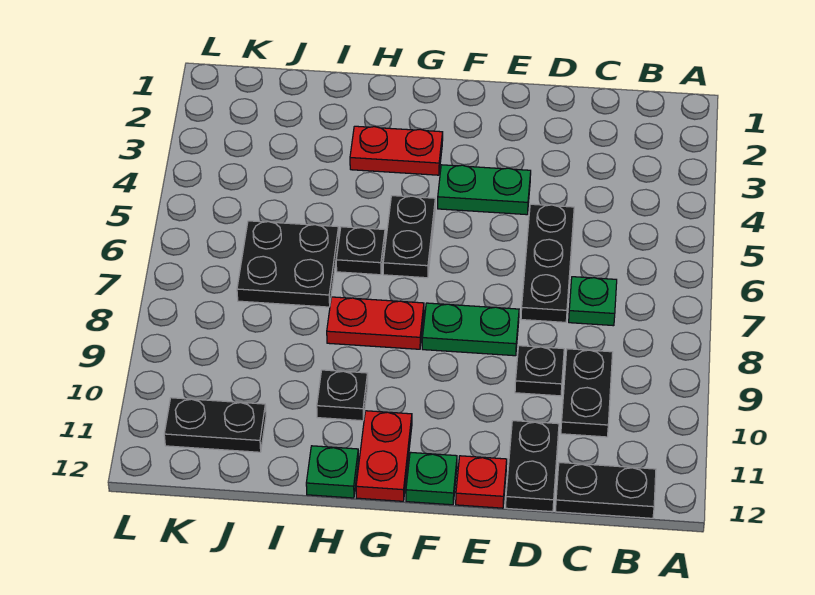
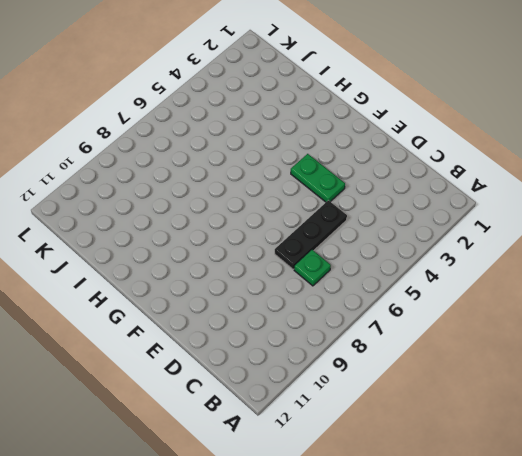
none -> black 1x2 plate [556,462,656,518]
none -> black 1x2 plate [561,349,613,437]
none -> black 1x1 plate [515,346,564,396]

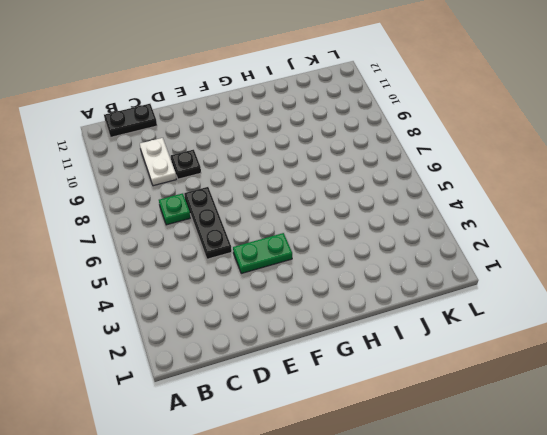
white 1x2 plate [140,138,176,186] -> black 1x2 plate [561,349,613,437]
none -> black 1x2 plate [506,421,559,512]
none -> green 1x2 plate [422,303,519,356]
none -> red 1x1 plate [456,456,507,508]

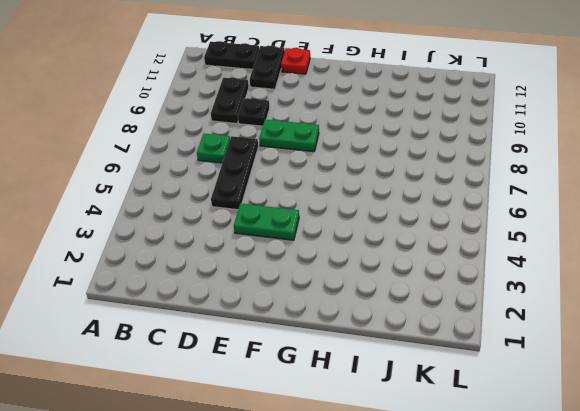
none -> green 1x1 plate [406,452,457,505]
none -> red 1x2 plate [350,126,443,175]
none -> black 1x2 plate [383,196,435,278]

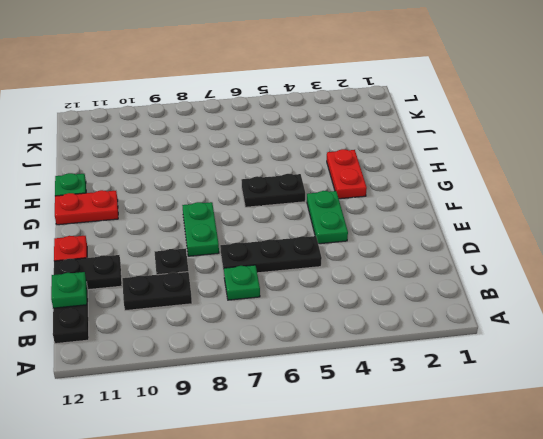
green 1x1 plate [51,272,87,308] -> green 1x1 plate moved to [406,452,457,505]
none -> red 1x2 plate [327,297,424,349]
none -> black 1x1 plate [336,227,385,275]
none -> black 1x1 plate [317,370,368,421]

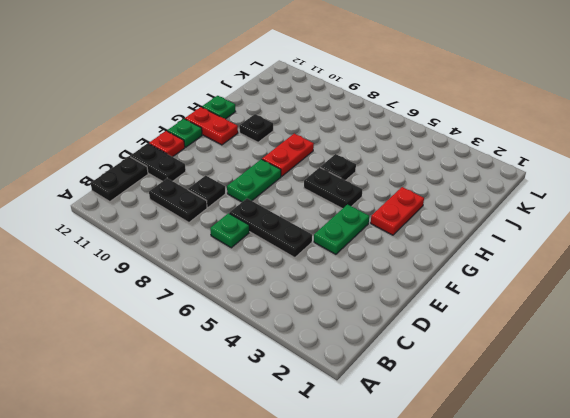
none -> black 2x2 plate [237,221,339,307]
none -> black 1x2 plate [164,398,266,452]

